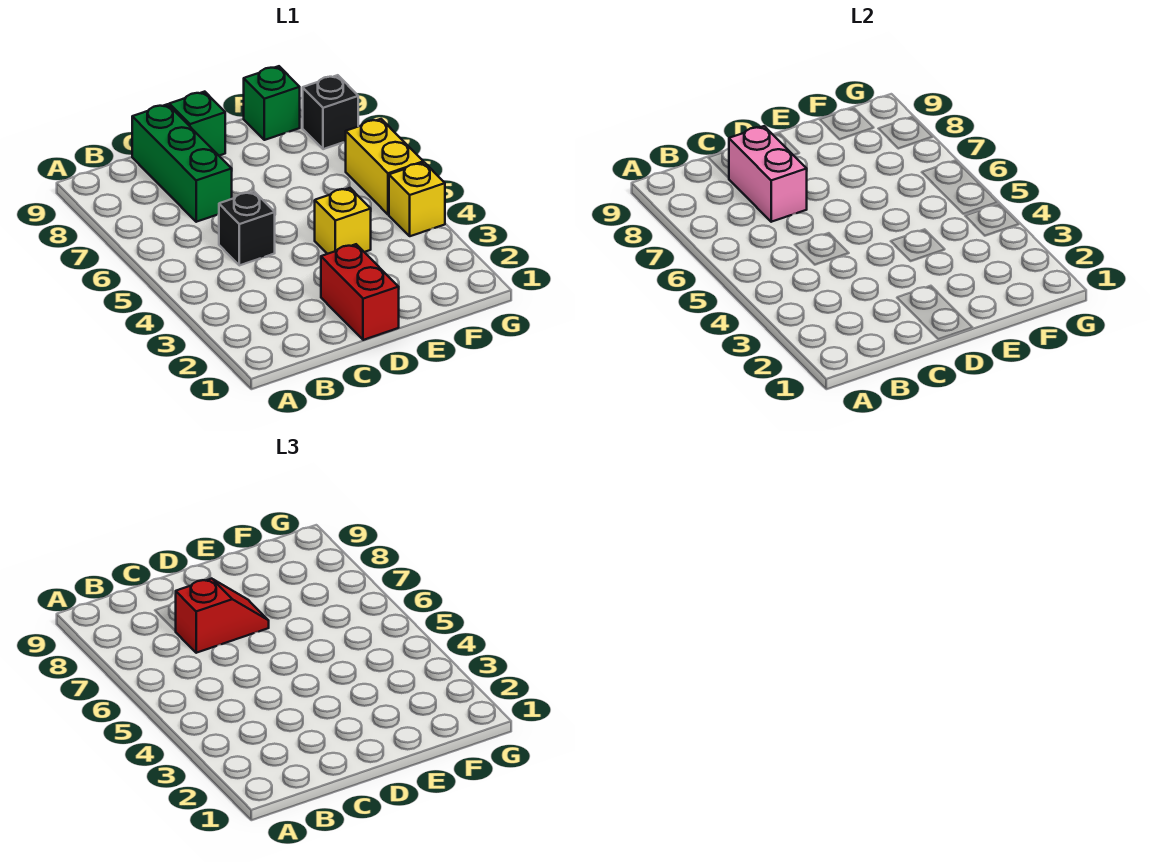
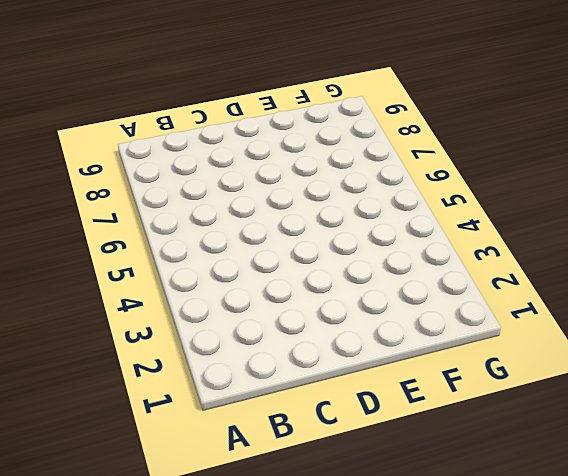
none -> black 1x1 brick [219,192,275,265]
none -> green 1x3 brick [132,104,232,222]

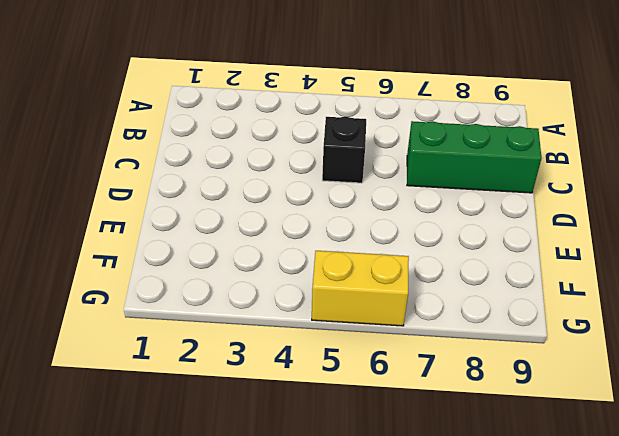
none -> red 1x2 brick [321,244,399,340]
none -> green 1x1 brick [169,92,225,156]

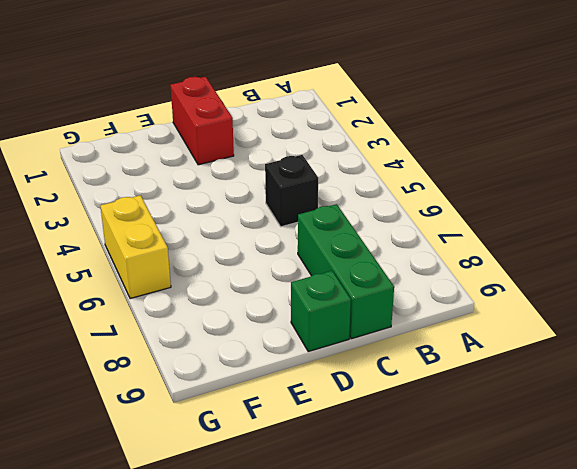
none -> yellow 1x1 brick [315,188,371,254]
none -> green 1x1 brick [244,66,300,140]

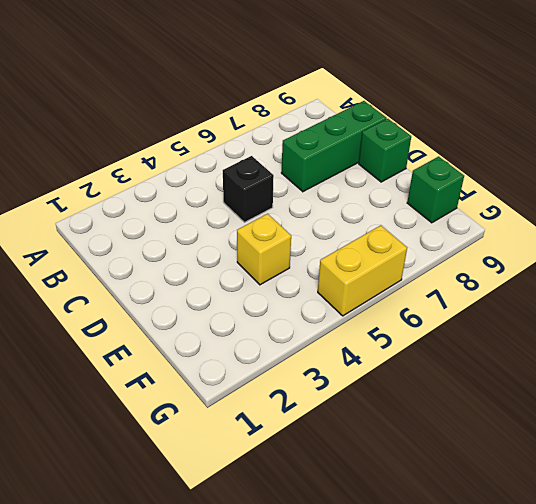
none -> red 1x2 brick [321,244,399,340]
none -> yellow 1x1 brick [389,162,445,236]

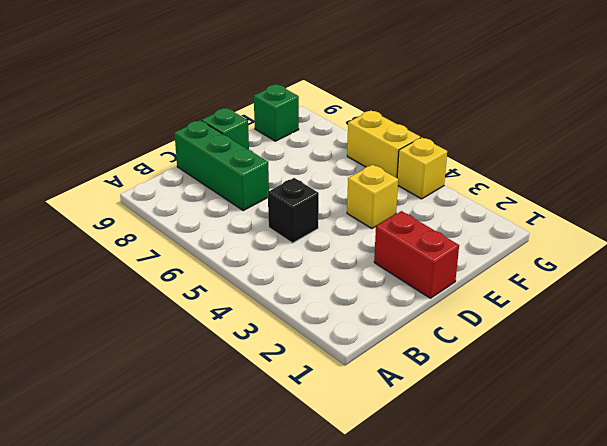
none -> black 1x1 brick [303,75,358,149]
none -> pink 1x2 brick [729,126,807,222]

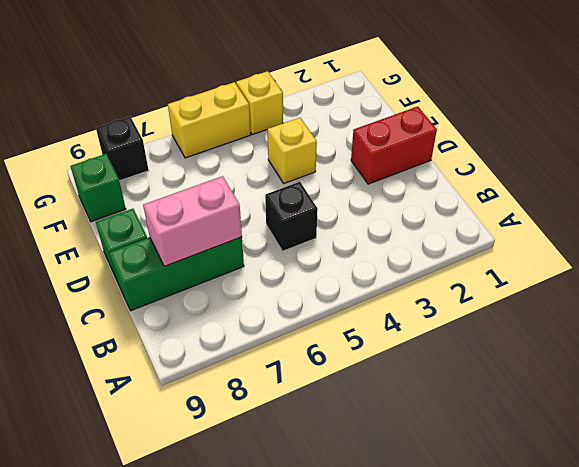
none -> red 1x2 slope [176,579,269,653]

